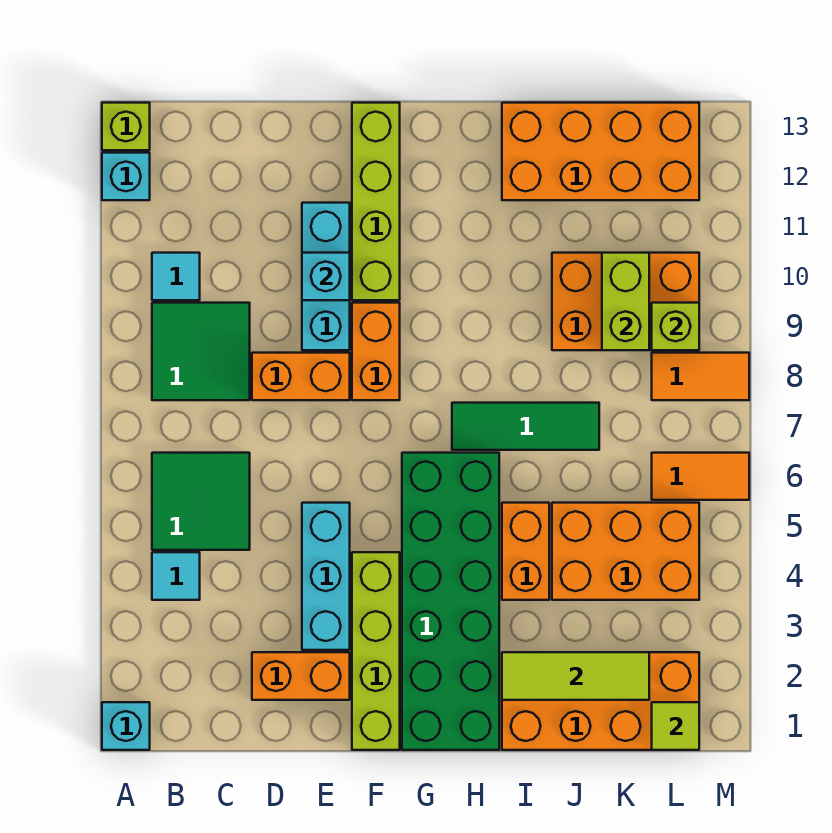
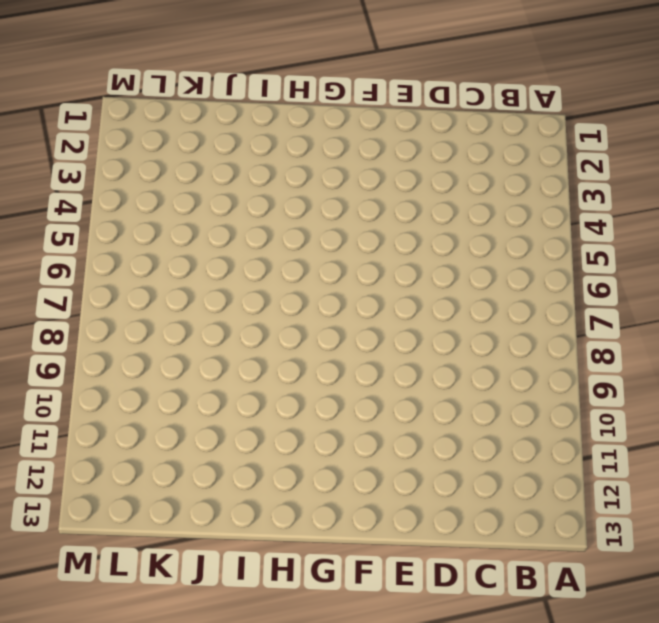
none -> cyan 1x1 brick [102,702,150,750]
none -> cyan 1x1 brick [102,153,150,200]
none -> lime 1x1 brick [102,103,150,150]

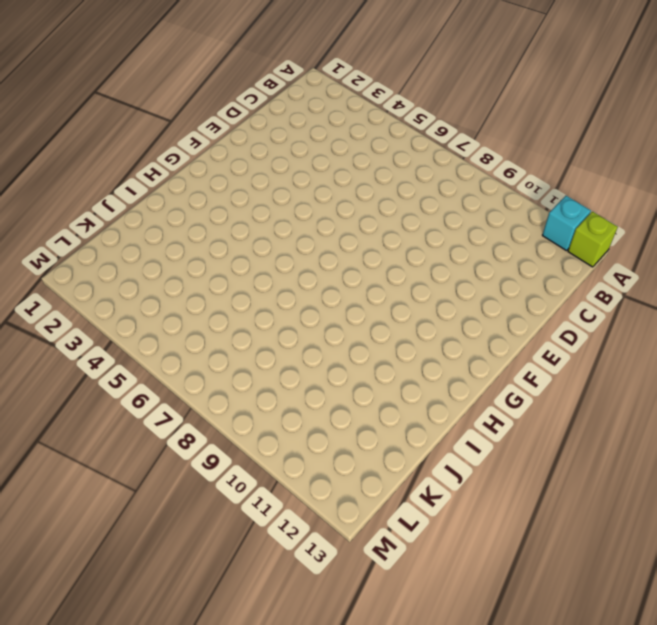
none -> cyan 1x1 brick [102,702,150,750]
none -> cyan 1x1 tile [152,552,200,600]
none -> green 2x2 tile [152,453,250,550]

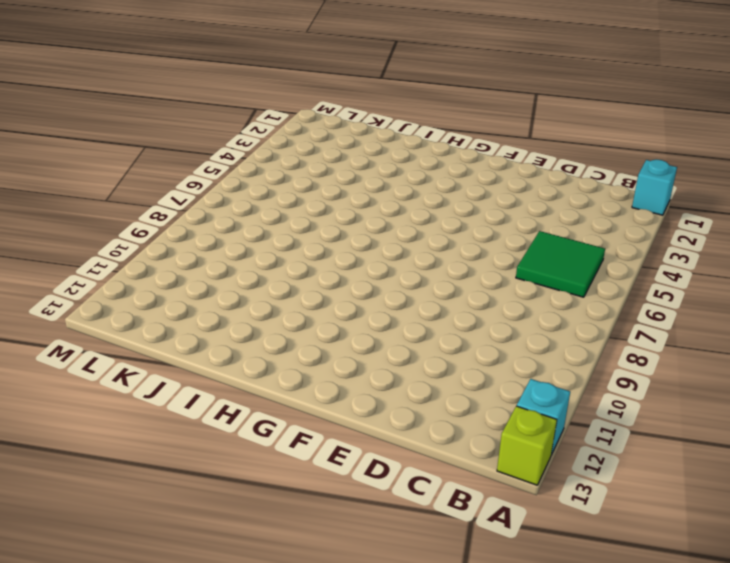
none -> cyan 1x1 tile [152,552,200,600]
none -> green 2x2 tile [152,303,250,400]
none -> cyan 1x1 tile [152,253,200,300]

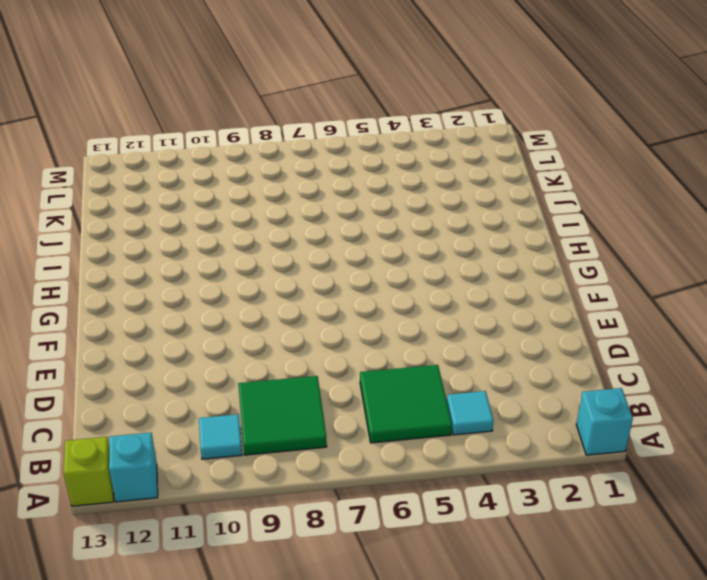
none -> orange 1x2 brick [252,652,350,700]
none -> orange 1x2 brick [252,353,350,400]
none -> cyan 1x3 brick [302,503,350,650]

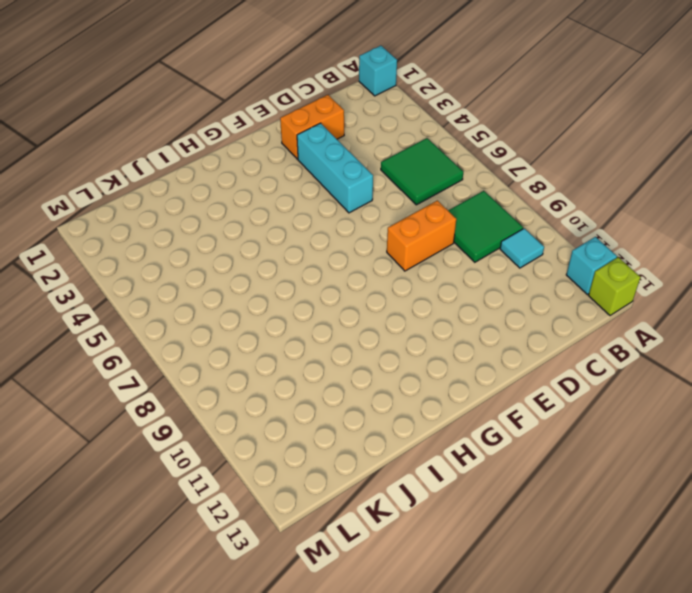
none -> cyan 1x1 tile [152,552,200,600]
none -> cyan 1x3 brick [302,203,350,350]
none -> lime 1x4 brick [352,552,400,750]

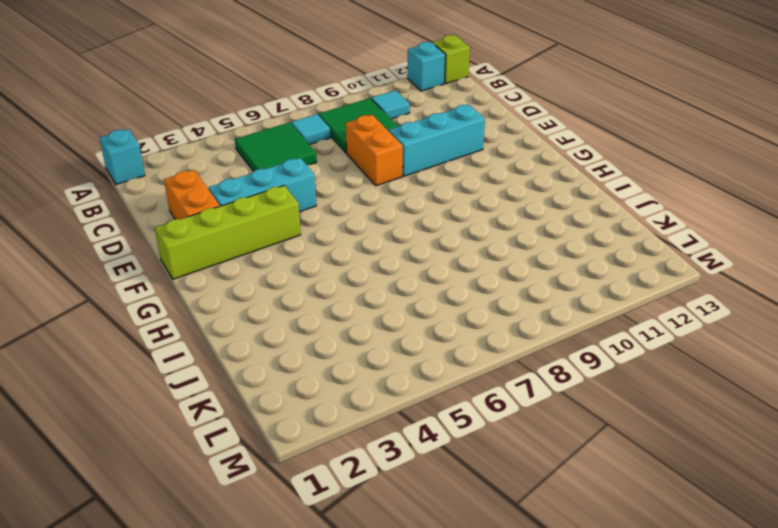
cyan 1x1 tile [291,114,330,145] -> cyan 1x1 tile moved to [152,552,200,600]
none -> orange 1x2 brick [352,303,400,400]
none -> lime 1x4 brick [352,103,400,300]
none -> green 2x6 brick [402,453,499,750]

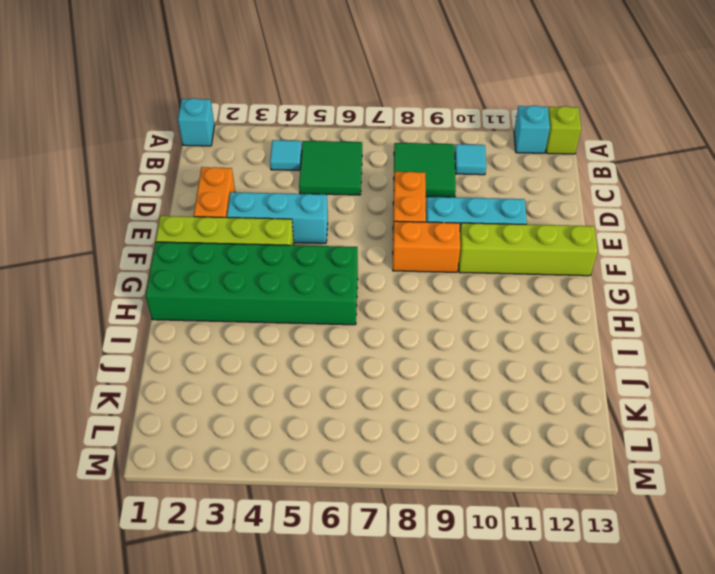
none -> green 1x3 tile [452,403,599,450]
none -> orange 2x4 brick [502,652,699,750]
none -> orange 1x2 brick [502,503,549,600]

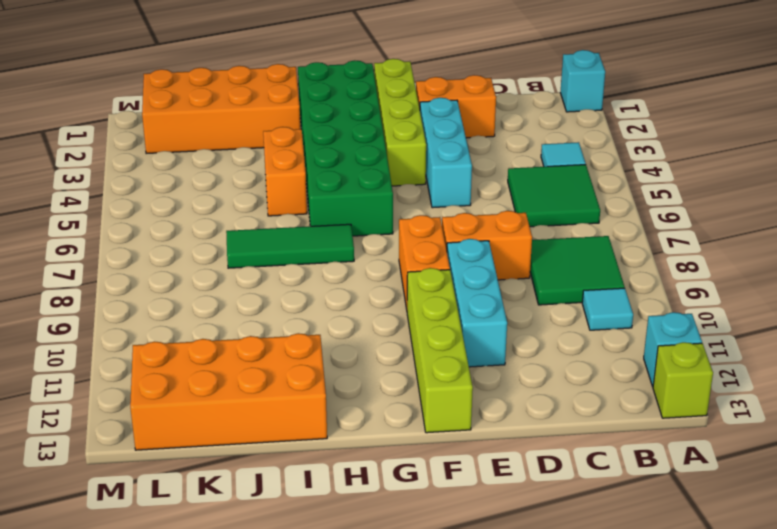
none -> orange 2x3 brick [552,503,699,600]
none -> orange 2x3 brick [552,253,699,350]
none -> orange 1x2 tile [652,453,749,500]

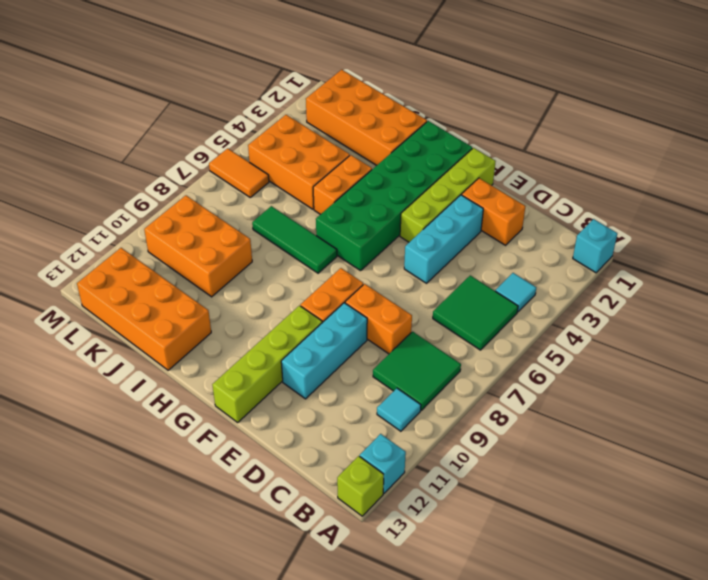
none -> orange 1x2 tile [652,353,749,400]
none -> cyan 1x1 brick [302,253,350,300]
none -> lime 1x3 tile [502,652,649,700]

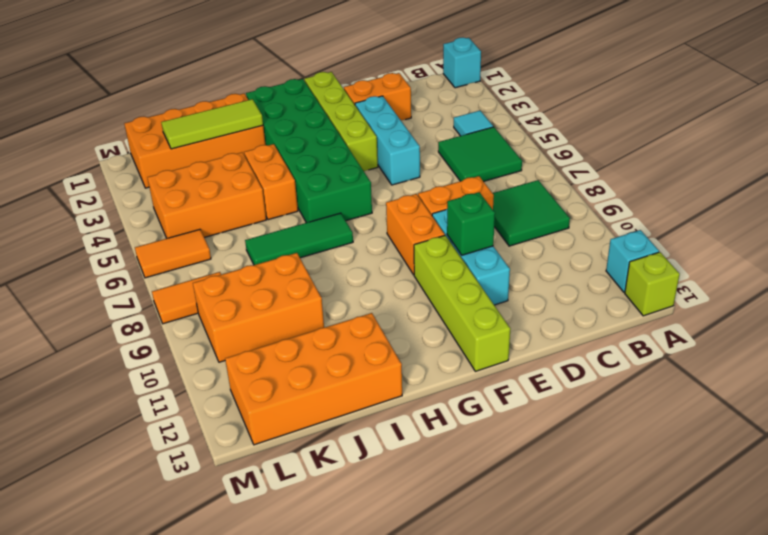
green 1x1 brick [447,192,495,255] -> cyan 1x1 brick [302,253,350,300]
none -> cyan 1x1 tile [152,253,200,300]
none -> lime 1x2 brick [602,253,649,350]
none -> lime 1x1 tile [652,702,699,750]

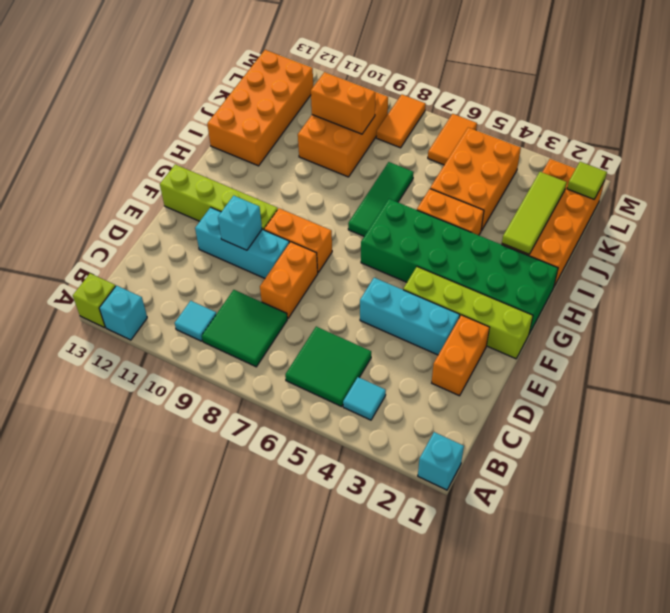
orange 1x2 brick [311,72,375,134] -> lime 1x2 brick [602,253,649,350]
none -> lime 1x1 brick [652,303,699,350]

